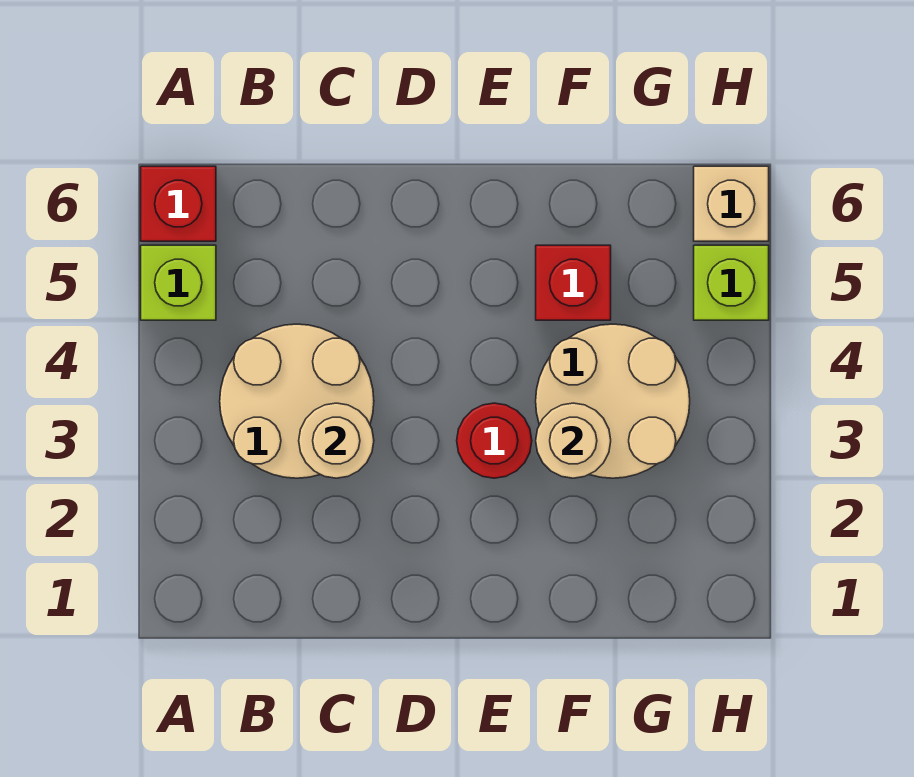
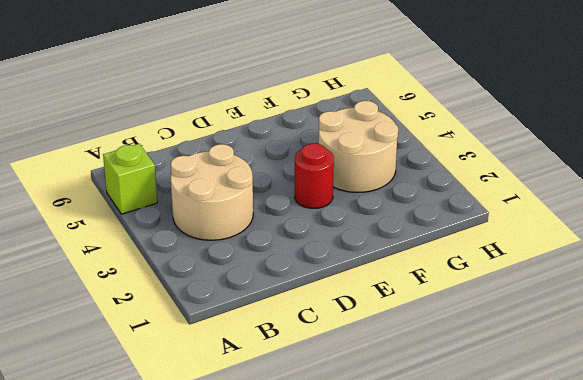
none -> red 1x1 brick [141,166,216,241]
none -> red 1x1 brick [536,245,611,320]

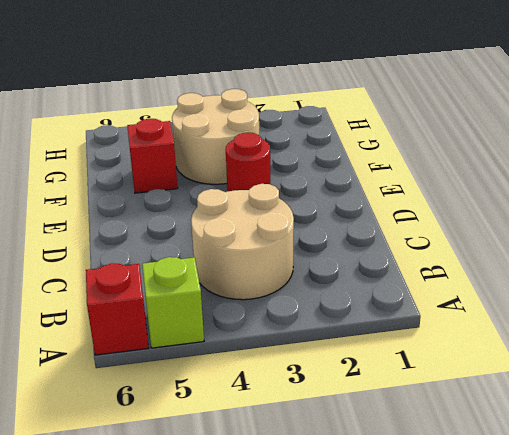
none -> lime 1x1 brick [694,245,769,320]
none -> tan 1x1 brick [694,166,769,241]

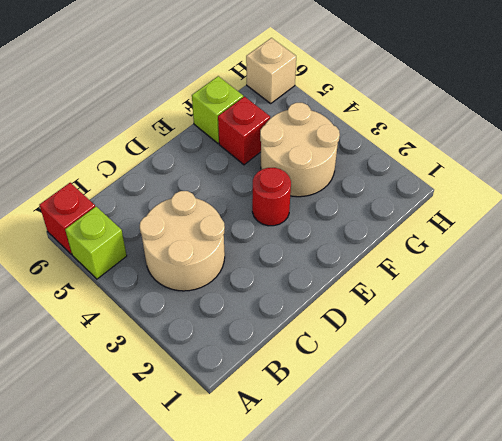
lime 1x1 brick [192,76,243,143] -> lime 1x1 brick moved to [694,245,769,320]
none -> tan 1x1 round brick [299,403,374,478]
none -> tan 1x1 round brick [536,403,611,478]

